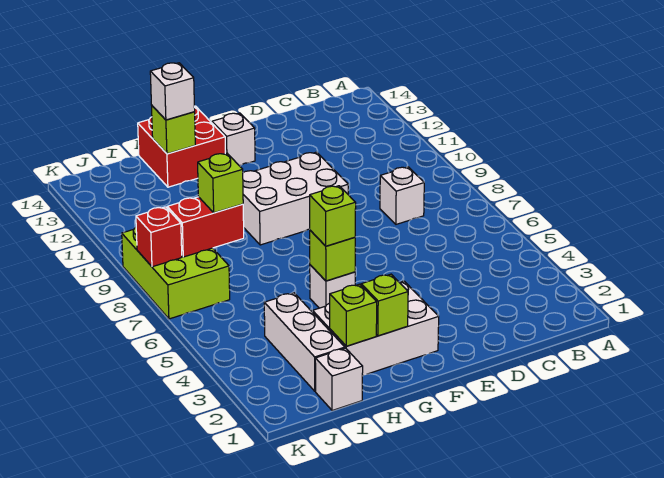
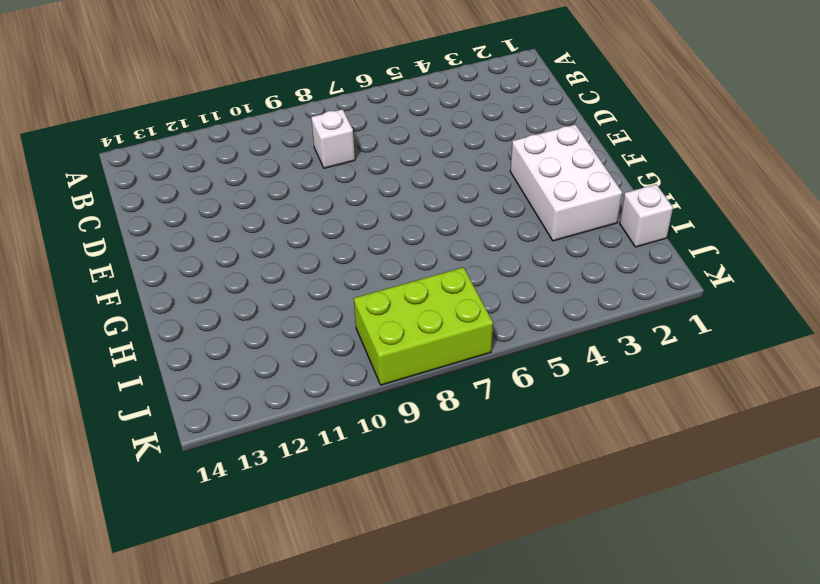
none -> white 2x3 brick [243,152,348,245]
none -> white 1x1 brick [212,113,255,166]
none -> white 1x1 brick [310,265,355,308]

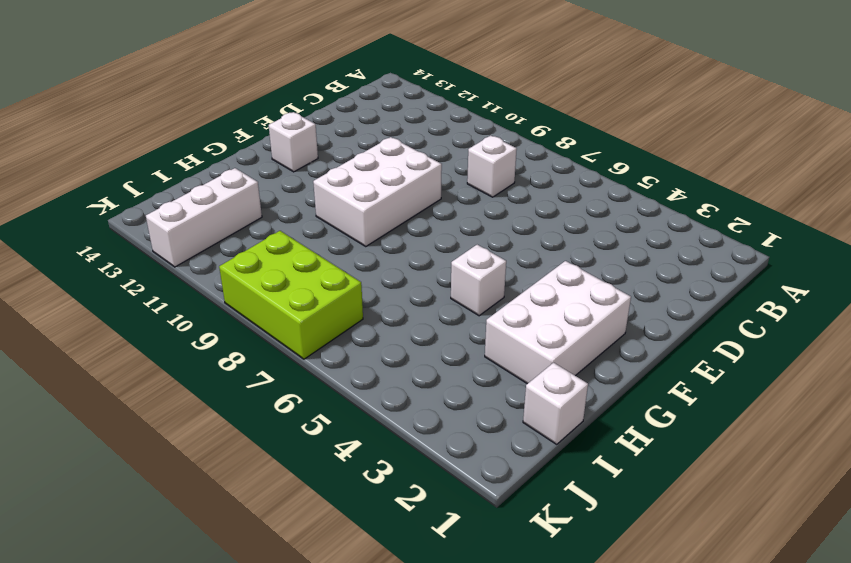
white 1x3 brick [146,168,262,267] -> white 1x3 brick turned to [264,293,345,391]
none -> red 2x2 brick [138,106,225,187]
none -> lime 1x1 brick [361,274,408,336]
none -> lime 1x1 brick [309,230,355,281]

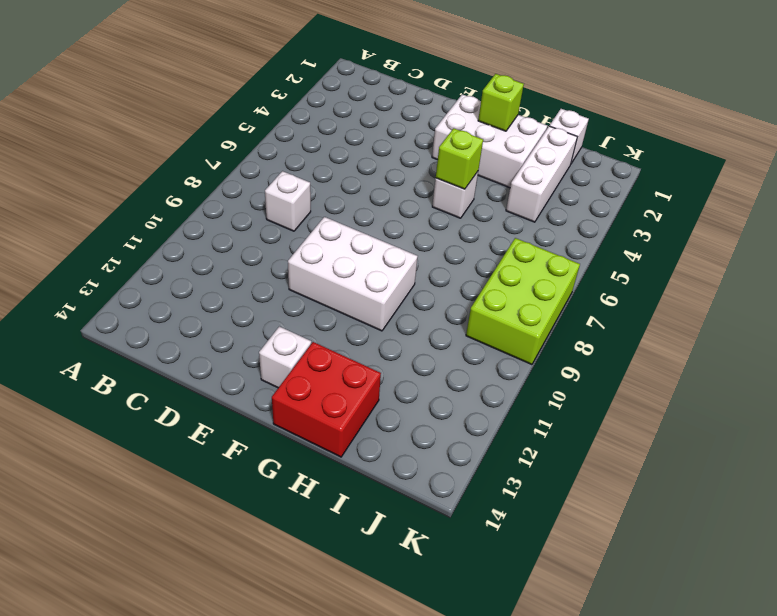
none -> lime 1x1 brick [330,284,377,346]
none -> lime 1x1 brick [152,106,195,154]
none -> red 1x2 brick [167,197,244,257]

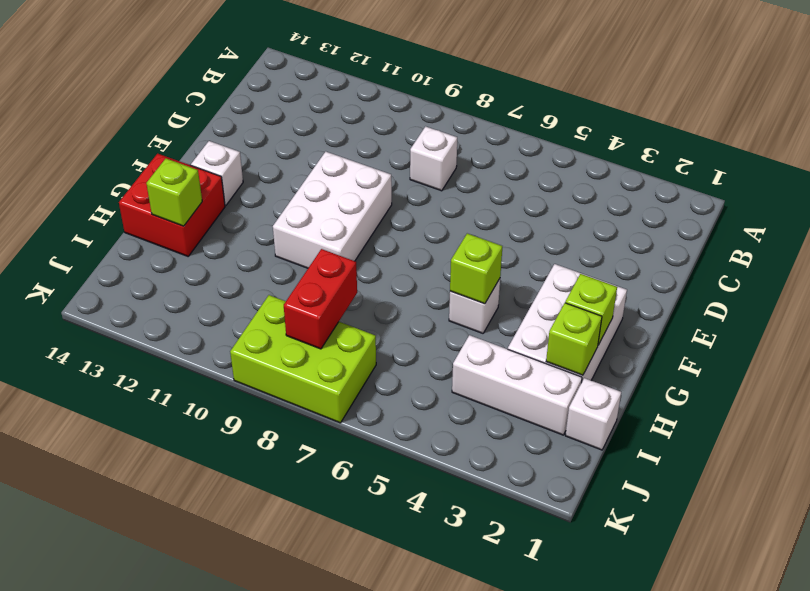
none -> red 1x1 brick [136,207,182,267]
none -> lime 1x1 brick [310,186,356,246]
none -> white 1x1 brick [150,63,195,120]

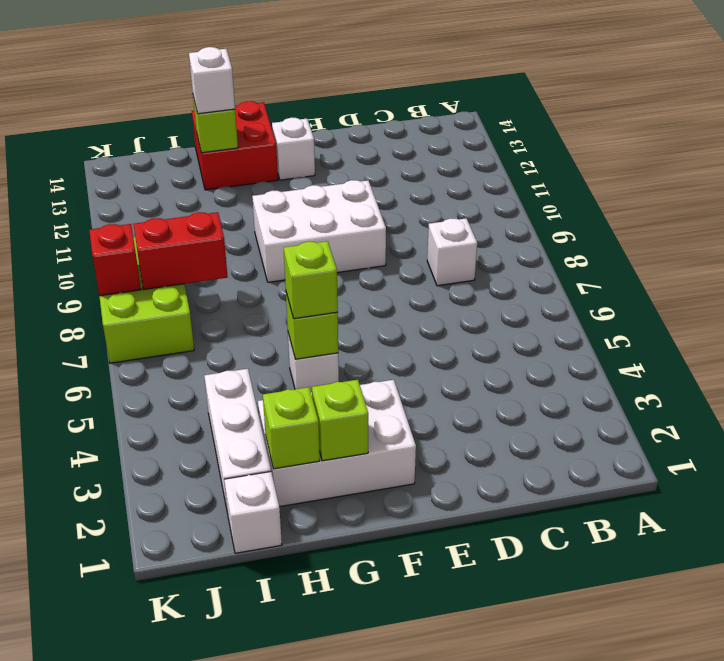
none -> lime 1x1 brick [198,153,243,213]

